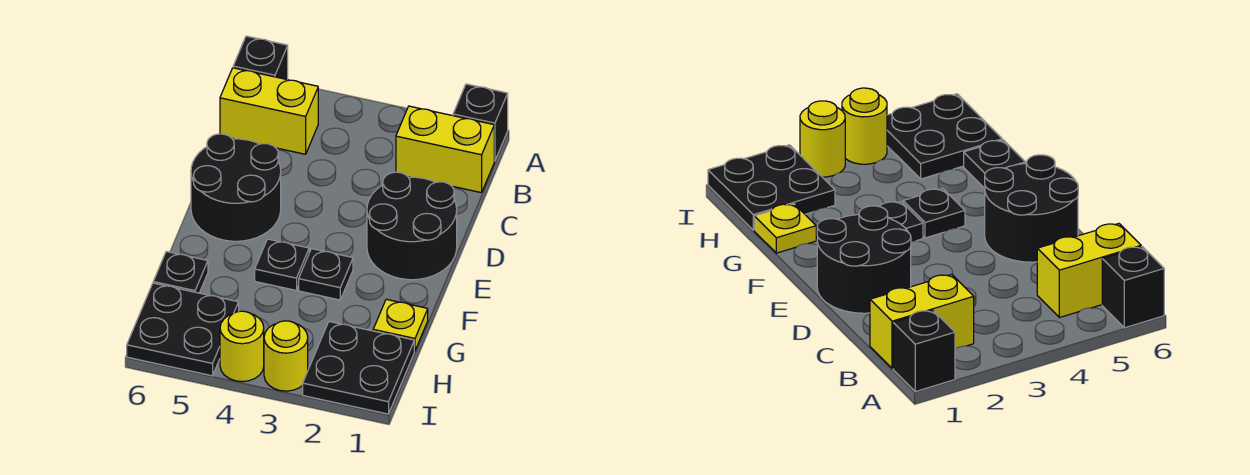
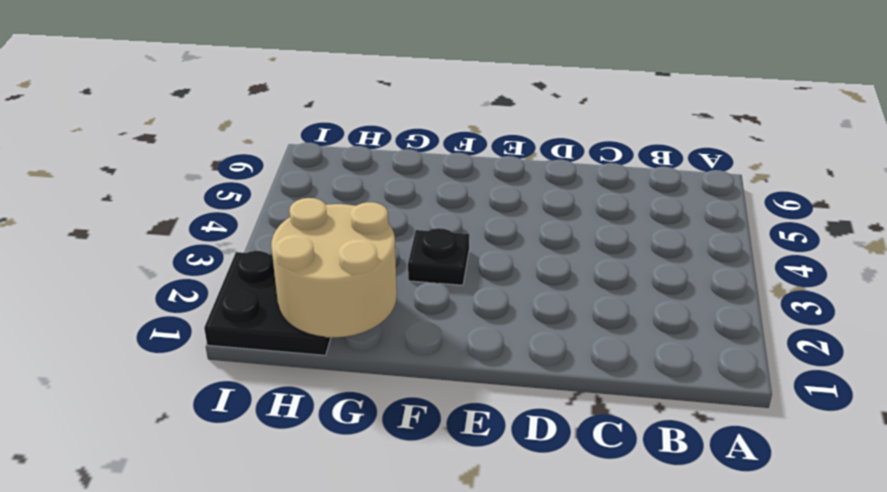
tan 2x2 round brick [271,198,397,337] -> none
none -> black 1x1 brick [453,84,508,161]
none -> black 1x1 brick [233,36,288,80]
none -> yellow 1x2 brick [396,106,494,193]

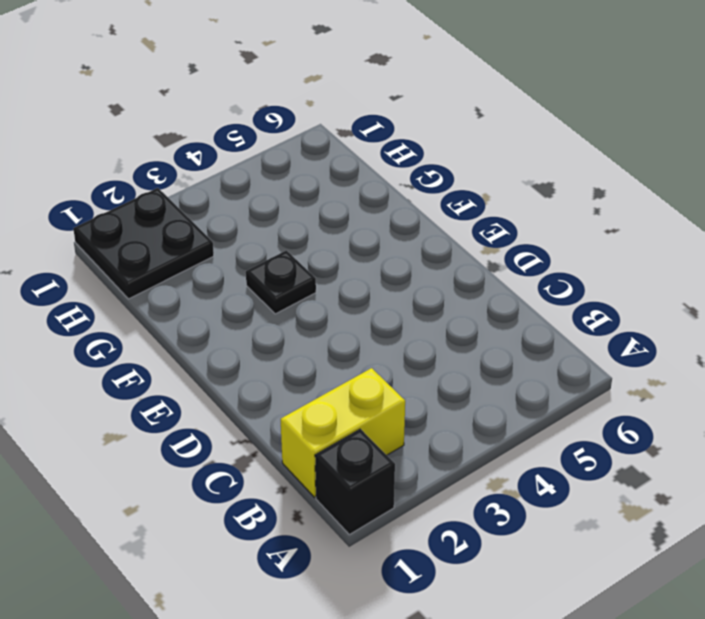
none -> black 1x1 brick [233,36,288,80]
none -> yellow 1x2 brick [220,68,318,154]
none -> black 2x2 round brick [367,172,457,280]

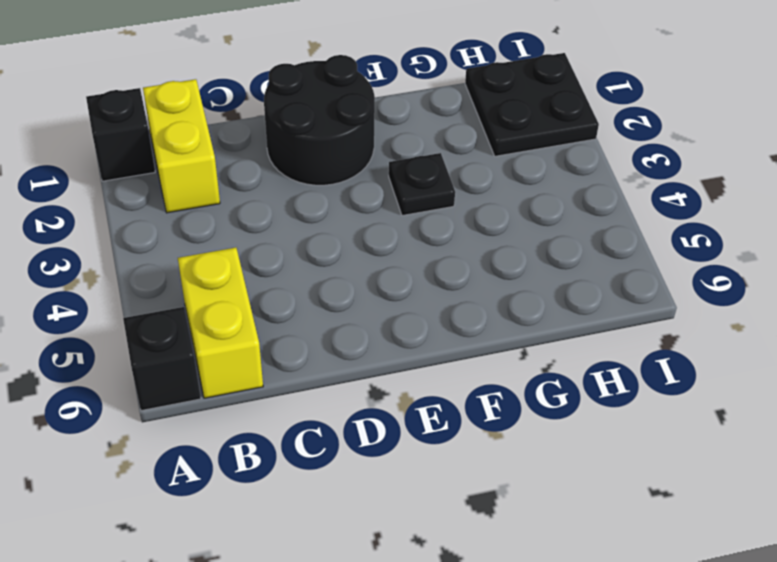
none -> black 2x2 round brick [191,134,281,241]
none -> black 1x1 plate [255,239,309,290]
none -> yellow 1x1 plate [373,299,428,351]

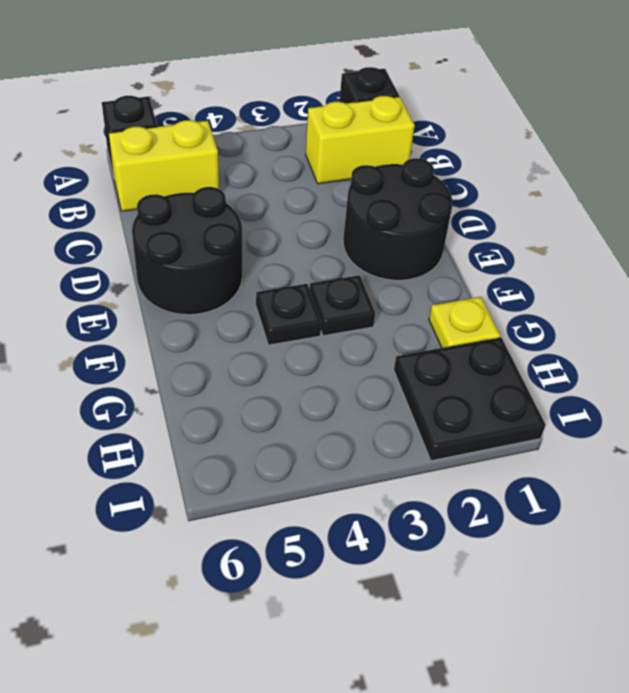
none -> black 1x1 plate [153,252,208,293]
none -> black 2x2 plate [127,283,239,376]
none -> yellow 1x1 round brick [264,321,308,391]

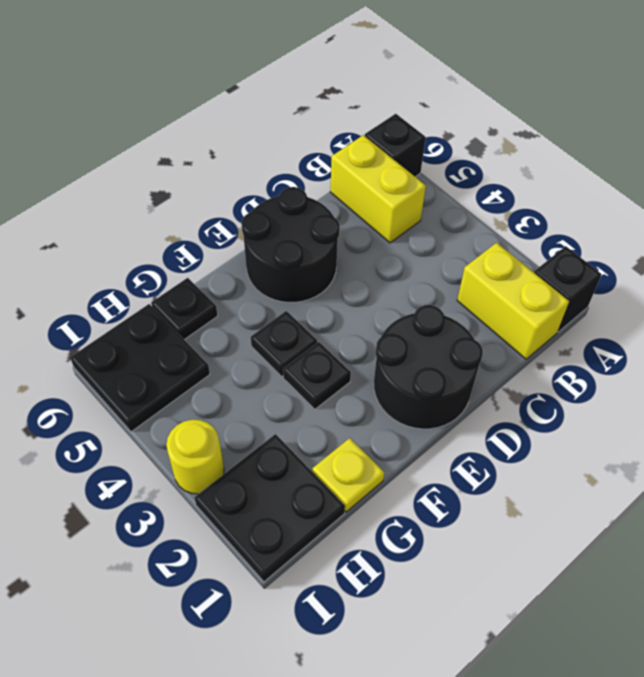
none -> yellow 1x1 round brick [220,311,264,382]

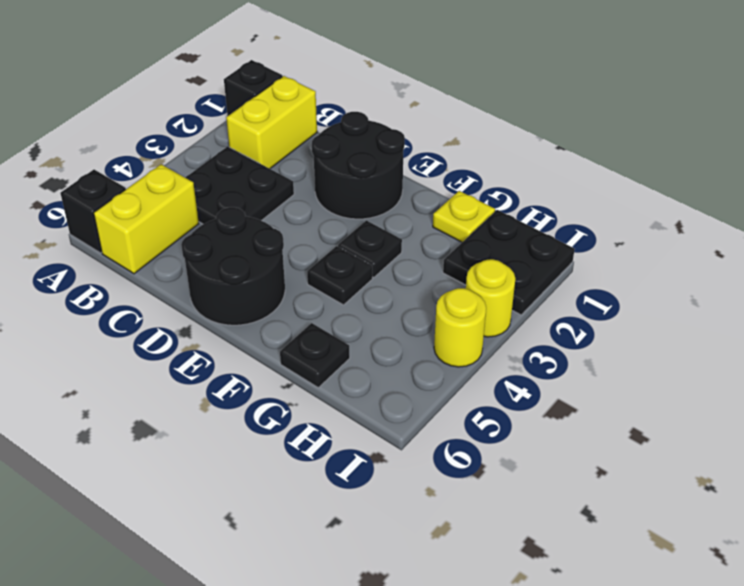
black 2x2 plate [185,146,294,224] -> black 2x2 plate moved to [127,283,239,376]

